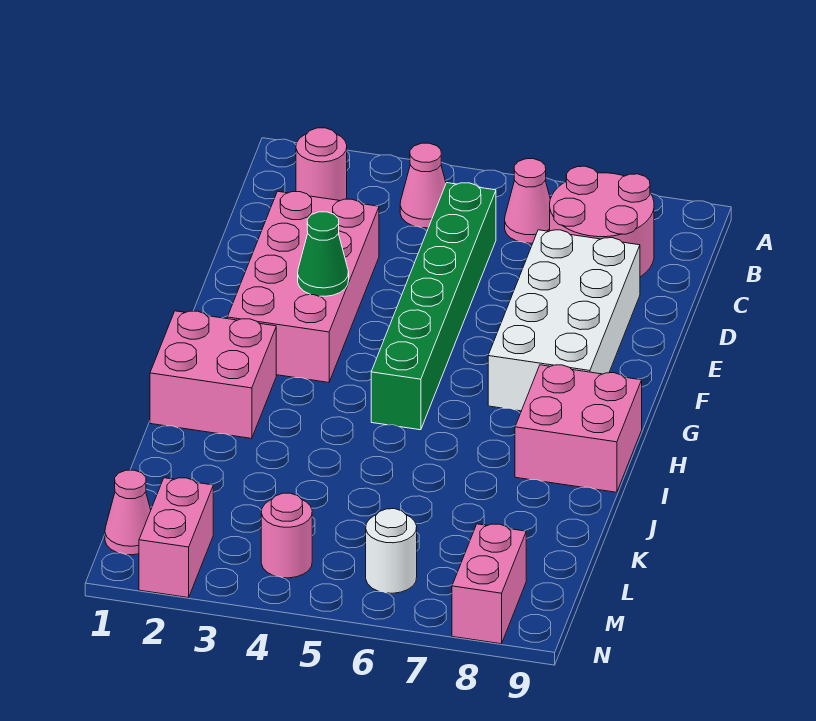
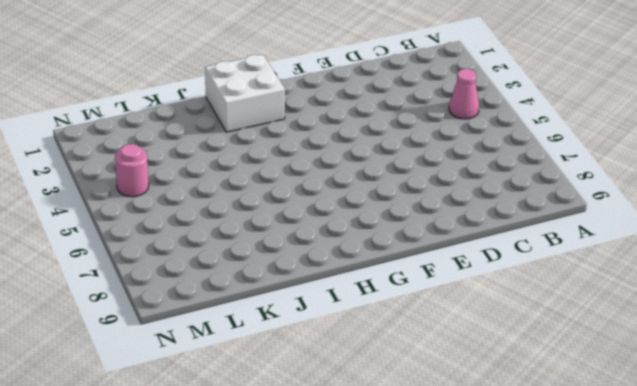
white 2x2 brick [205,55,285,132] -> pink 2x2 brick [150,311,276,439]
none -> pink 1x1 round brick [296,128,347,201]
none -> pink 1x1 cone [505,159,550,243]
none -> pink 2x2 round brick [550,166,654,277]

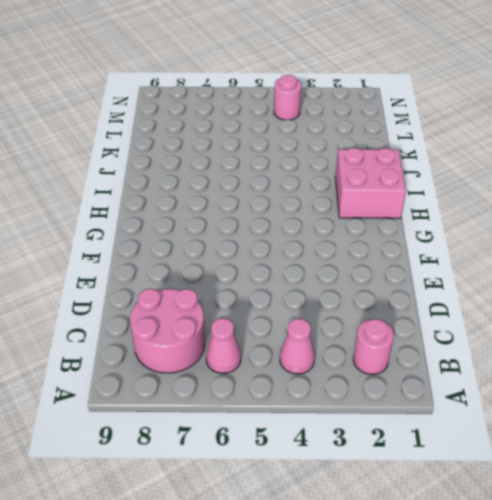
none -> green 1x6 brick [371,183,496,430]
none -> pink 2x4 brick [227,191,379,383]
none -> white 2x4 brick [488,230,640,411]

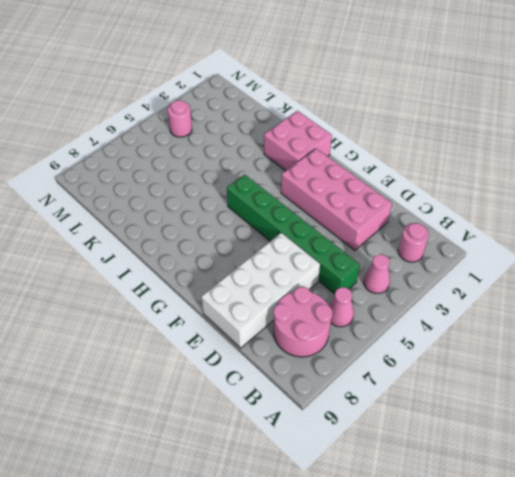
white 2x4 brick [201,233,320,348] -> white 2x4 brick turned to [488,230,640,411]
none -> pink 2x2 brick [515,365,642,492]
none -> pink 1x1 cone [105,470,151,555]
none -> pink 1x2 brick [139,478,213,598]

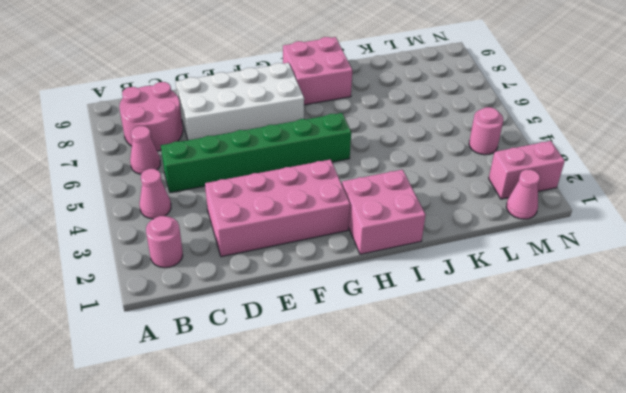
none -> white 1x1 round brick [366,509,417,593]
none -> pink 1x2 brick [452,524,526,644]
none -> green 1x1 cone [298,212,349,296]

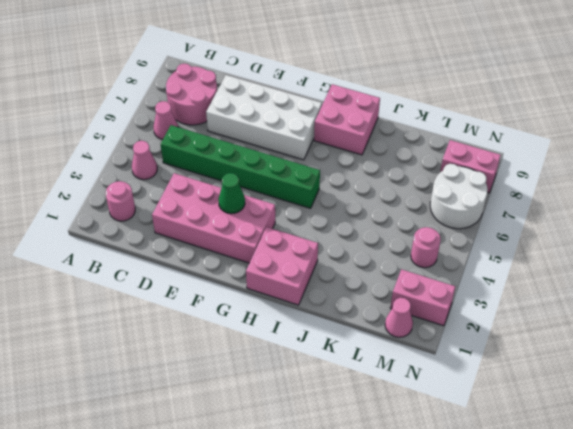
white 2x2 round brick [430,164,488,229] -> white 1x1 round brick [366,509,417,593]

